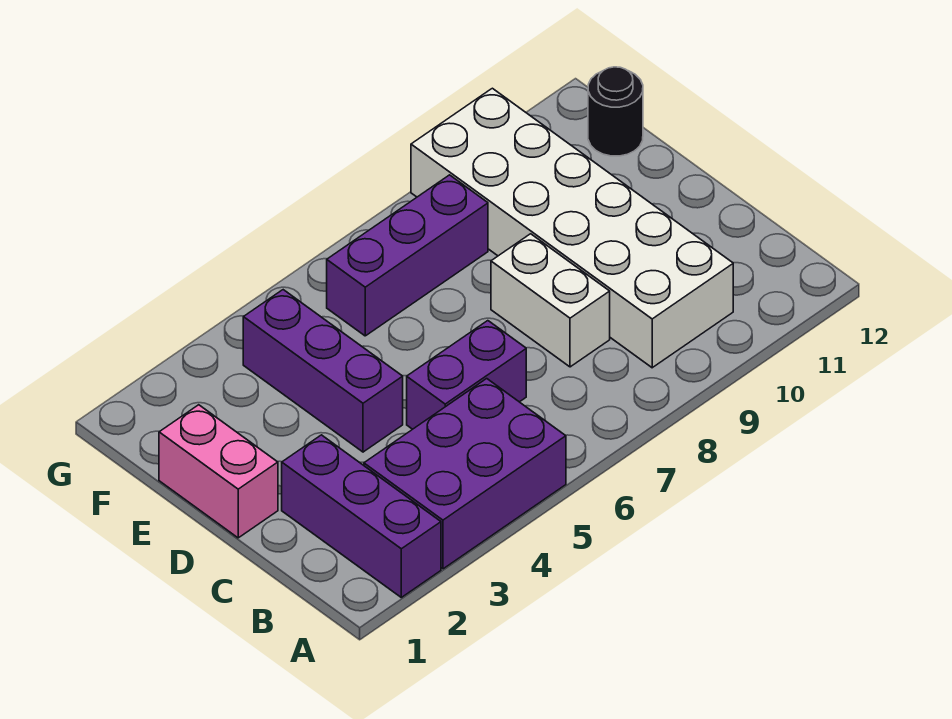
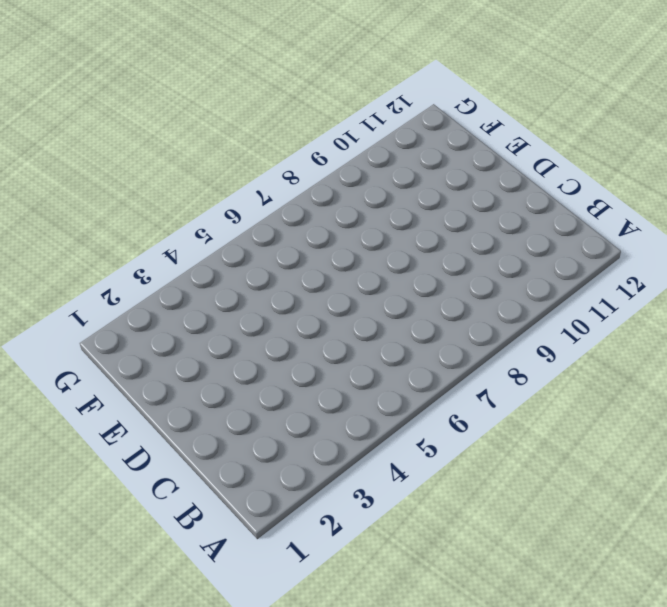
none -> purple 1x3 brick [282,435,441,597]
none -> purple 2x3 brick [364,379,566,569]

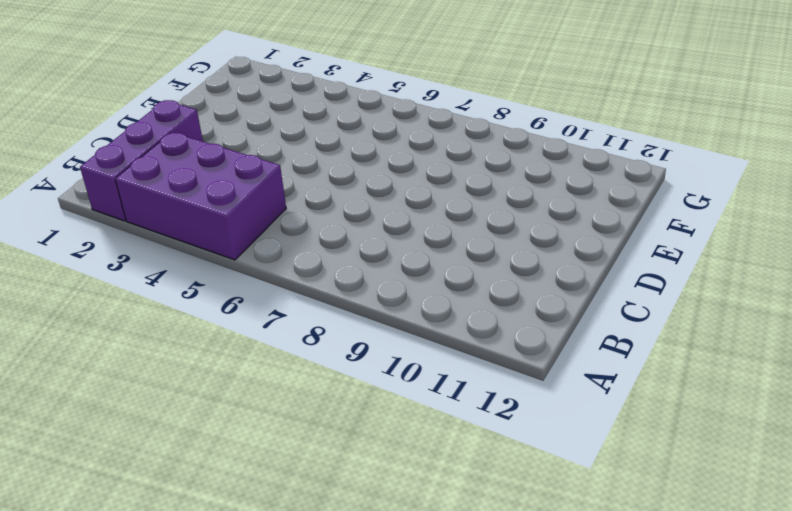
none -> white 2x6 brick [411,88,733,368]
none -> purple 1x2 brick [407,321,526,429]

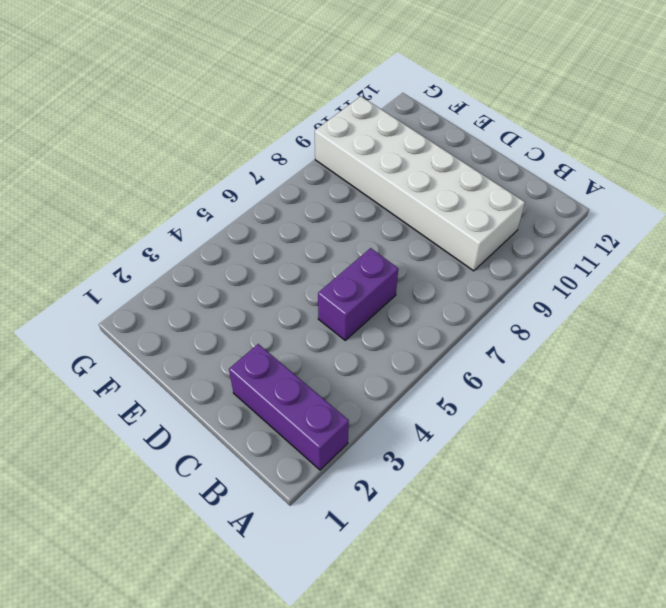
none -> purple 2x3 brick [364,379,566,569]
none -> white 1x2 brick [491,234,610,367]

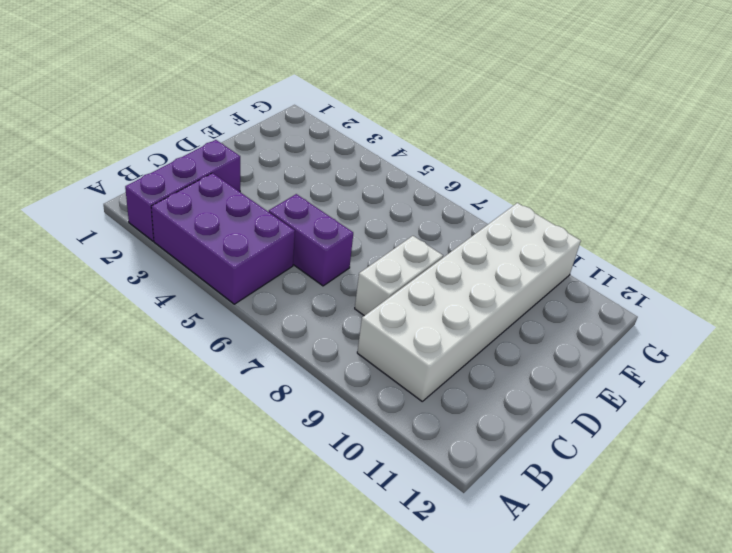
none -> pink 1x2 brick [159,405,278,538]
none -> purple 1x3 brick [243,290,403,452]

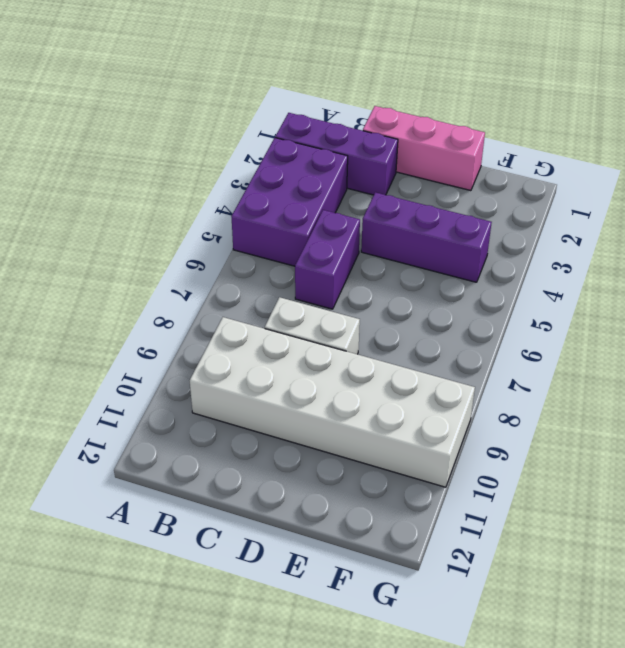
pink 1x3 brick [363,106,485,191] -> pink 1x2 brick [159,405,278,538]
none -> purple 1x3 brick [327,175,488,336]
none -> black 1x1 round brick [588,67,643,156]

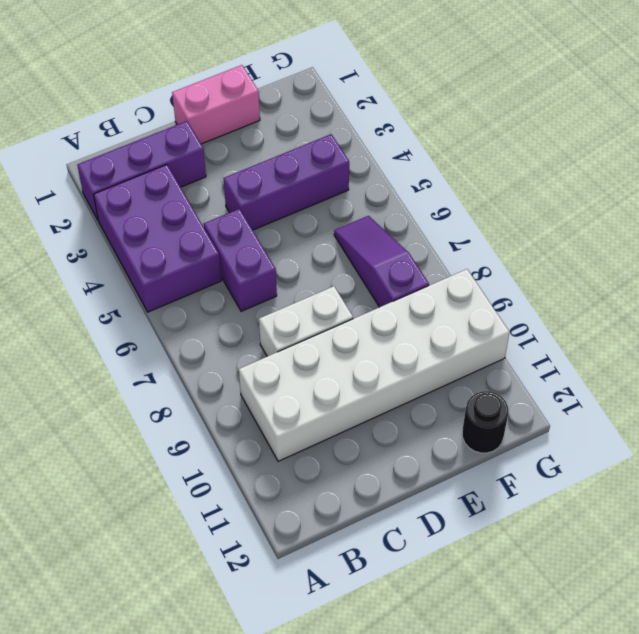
purple 1x3 slope [334,216,429,307] -> purple 1x3 brick [327,175,488,336]

